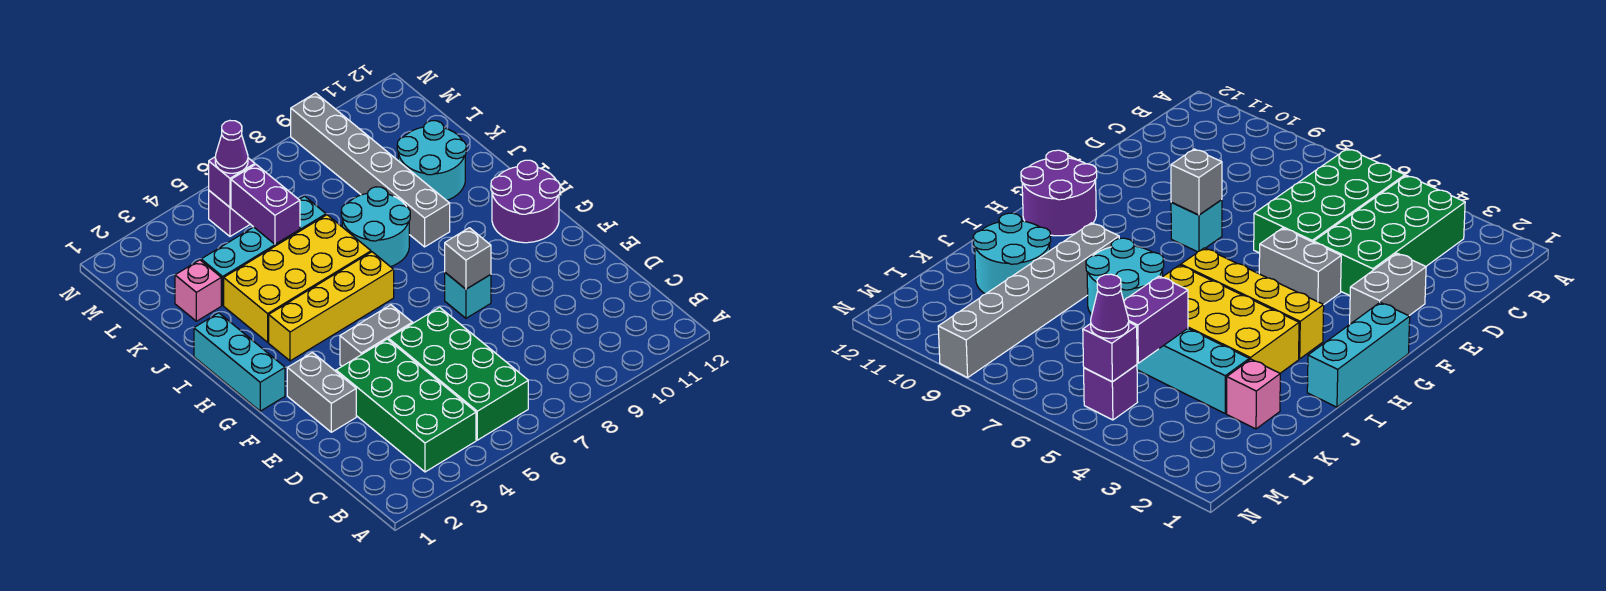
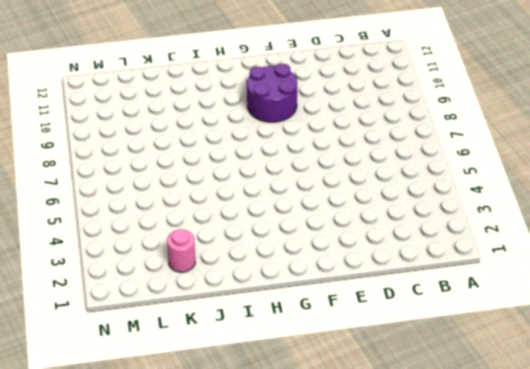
purple 2x2 round brick [247,64,297,122] -> purple 2x2 round brick moved to [491,160,560,243]
pink 1x1 round brick [167,229,195,272] -> pink 1x1 brick [175,260,221,321]
none -> green 2x4 brick [336,339,476,472]
none -> green 2x4 brick [389,307,528,440]
none -> grey 1x2 brick [287,352,356,432]

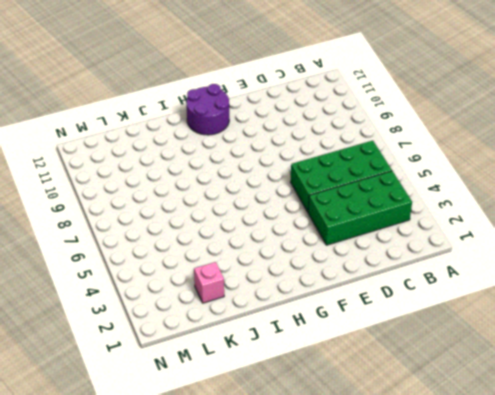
none -> grey 1x2 brick [287,352,356,432]
none -> grey 1x2 brick [340,305,412,366]
none -> cyan 1x1 brick [445,273,491,318]

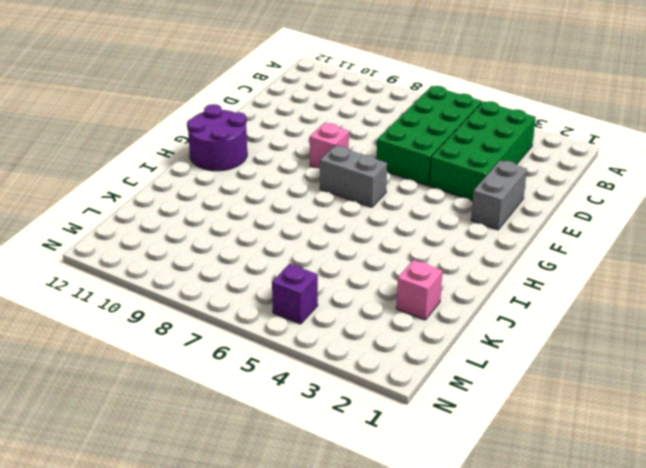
pink 1x1 brick [310,123,349,169] -> cyan 1x1 brick [445,273,491,318]
grey 1x2 brick [320,146,387,207] -> grey 1x2 brick moved to [340,305,412,366]
none -> cyan 1x3 brick [194,313,285,411]
none -> yellow 1x4 brick [269,252,394,361]
none -> yellow 2x4 brick [224,215,371,342]

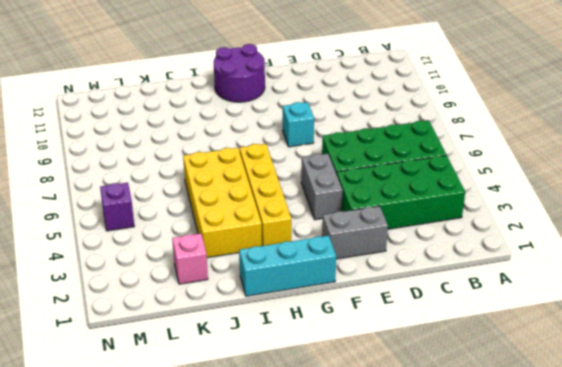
none -> cyan 2x2 round brick [341,187,410,267]
none -> grey 1x6 brick [291,93,450,247]
none -> cyan 2x2 round brick [397,121,466,201]

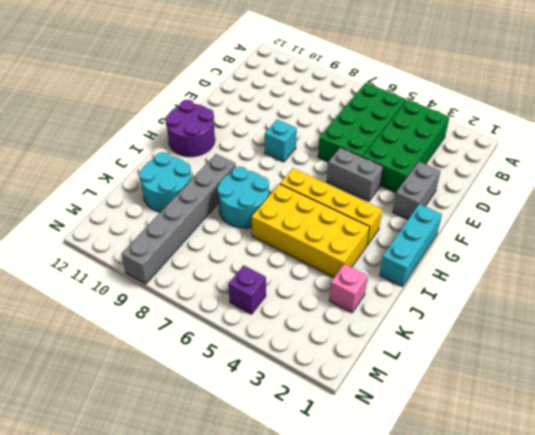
none -> cyan 1x4 brick [201,196,326,305]
none -> grey 1x1 brick [445,228,491,289]
none -> purple 1x2 brick [231,165,300,244]

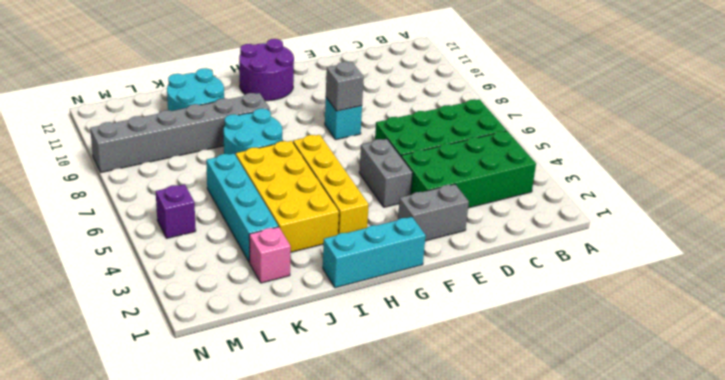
none -> purple 1x2 brick [231,165,300,244]
none -> purple 1x1 brick [209,157,255,207]
none -> purple 1x1 cone [215,121,248,173]

